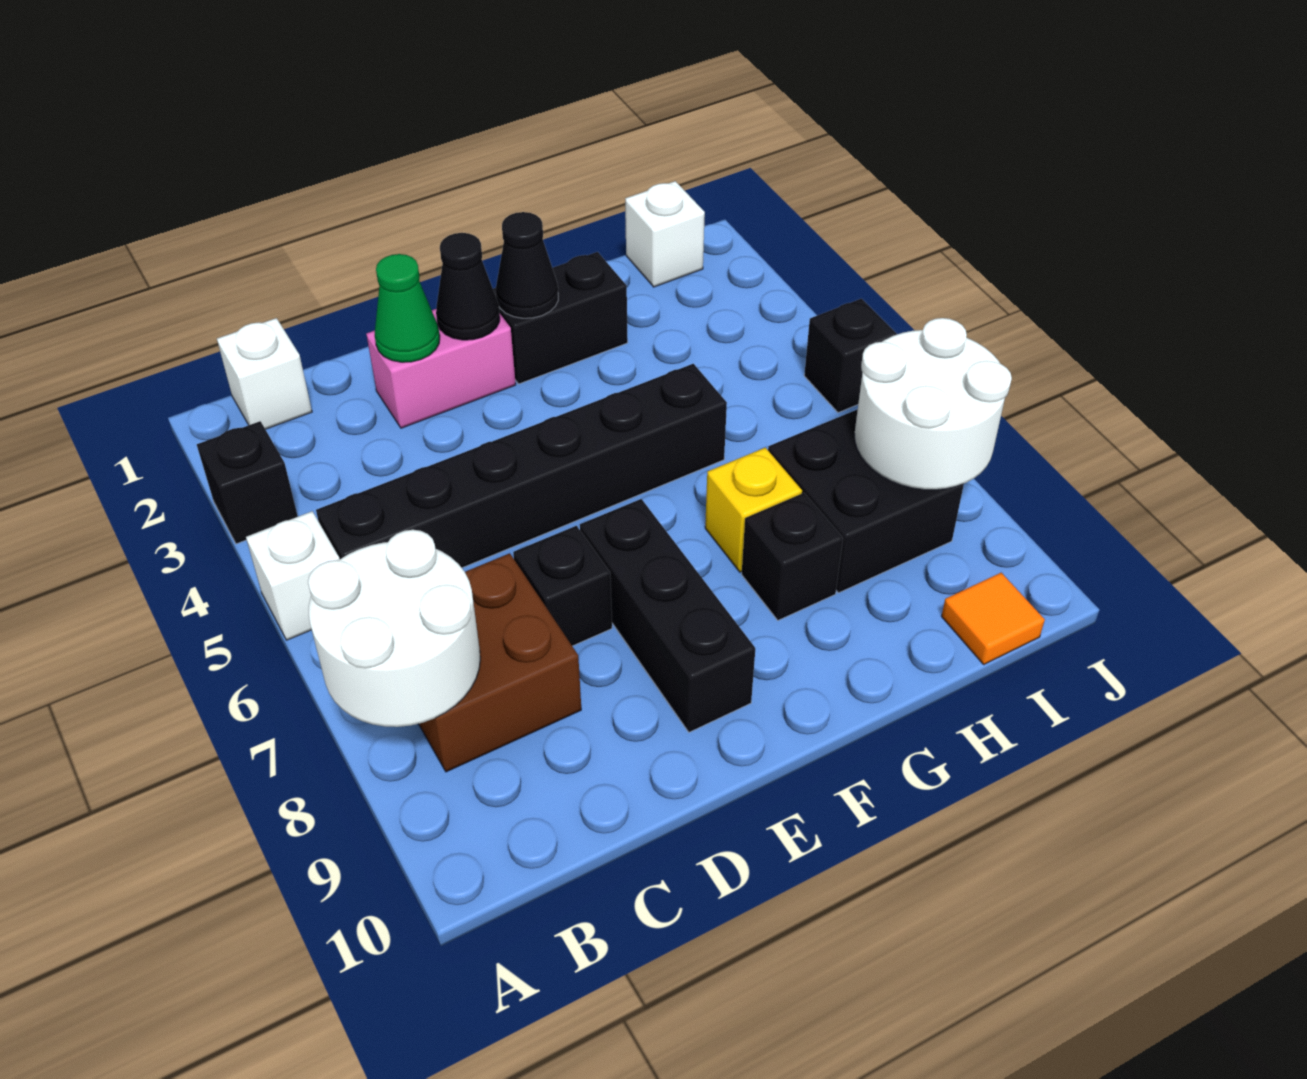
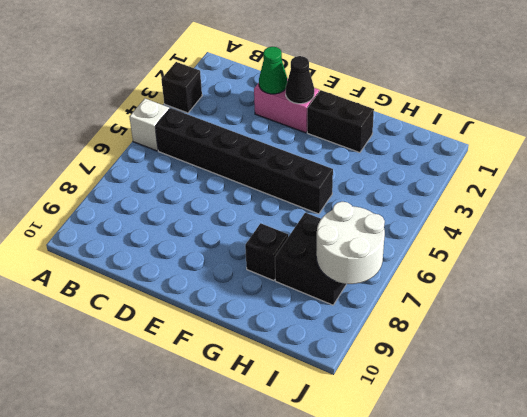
none -> white 1x1 brick [217,318,312,429]
none -> brown 2x2 brick [419,553,581,772]
none -> black 1x1 brick [513,526,612,646]

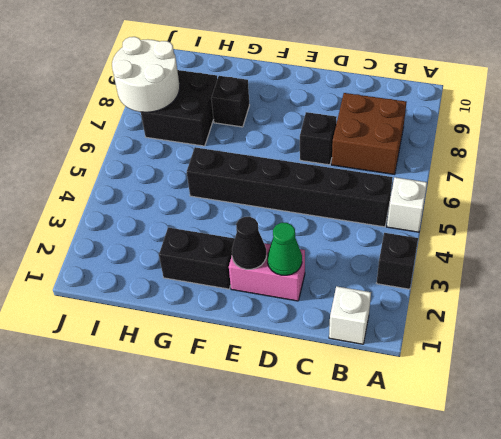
none -> black 1x3 brick [580,499,755,732]
none -> yellow 1x1 brick [705,448,802,572]
none -> white 1x1 brick [625,181,705,287]

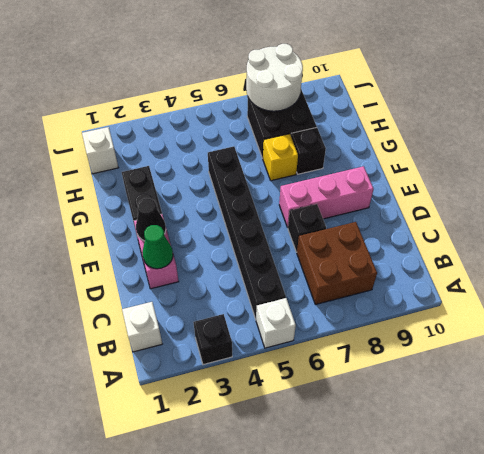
pink 1x3 brick [279,166,374,227] -> black 1x3 brick [580,499,755,732]
none -> orange 1x1 tile [942,573,1045,664]
none -> black 1x1 brick [804,299,897,413]
none -> white 2x2 round brick [308,530,480,727]

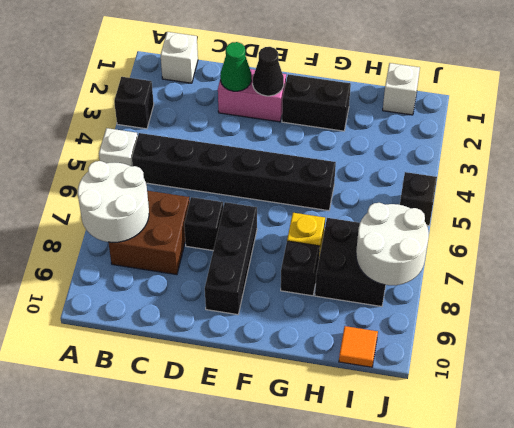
none -> black 1x1 cone [496,212,558,318]

